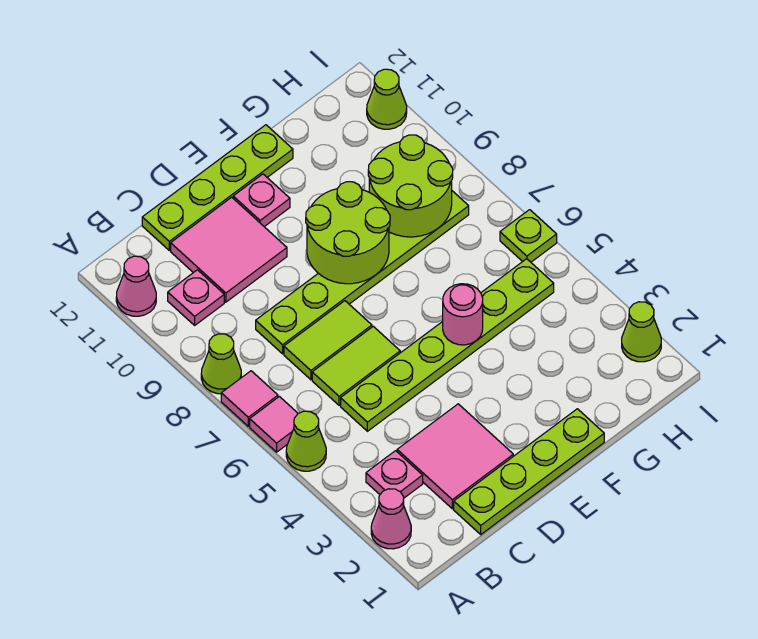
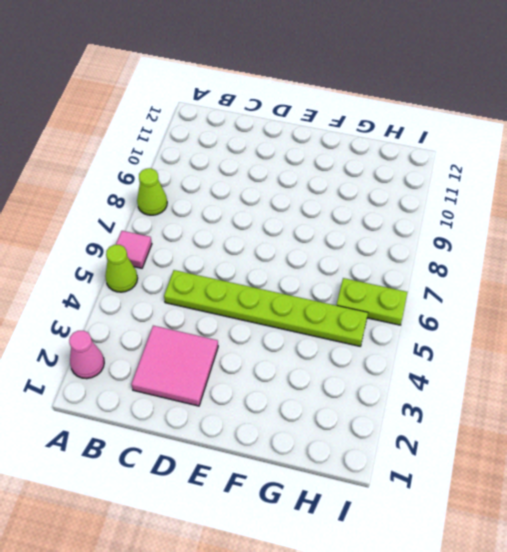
lime 1x2 plate [336,278,407,325] -> lime 1x1 plate [500,210,557,262]
none -> pink 1x1 tile [221,371,278,426]
none -> pink 1x1 cone [116,256,156,316]
none -> pink 1x1 plate [366,451,423,498]

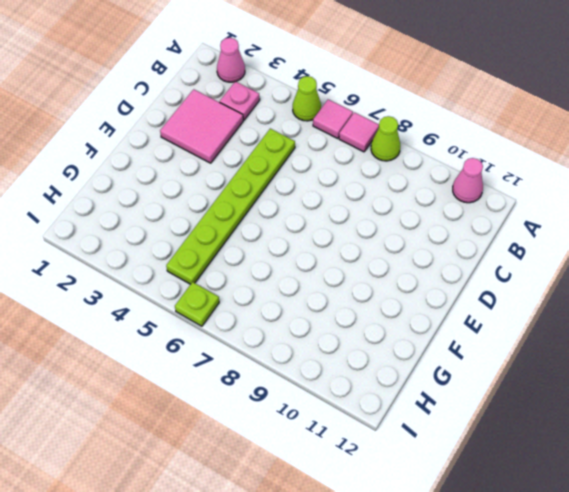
none -> pink 1x1 plate [168,270,224,325]
none -> lime 1x4 plate [454,409,604,534]
none -> lime 1x2 tile [312,326,400,405]

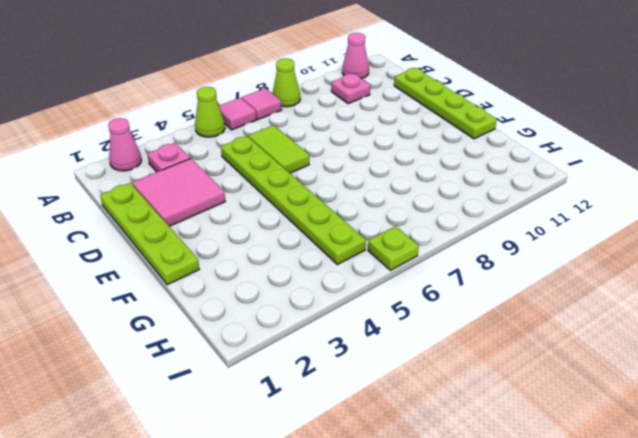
none -> lime 1x2 tile [284,301,372,380]
none -> lime 1x6 plate [256,191,469,354]
none -> pink 2x2 tile [171,197,287,302]

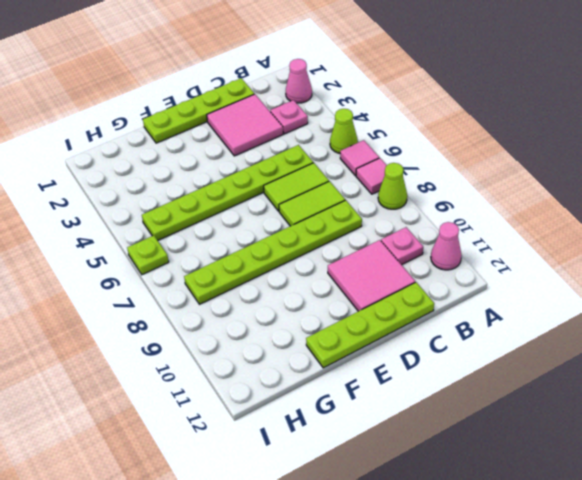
none -> pink 1x1 plate [233,174,290,227]
none -> lime 1x1 cone [622,302,661,362]
none -> lime 1x1 cone [367,69,407,129]

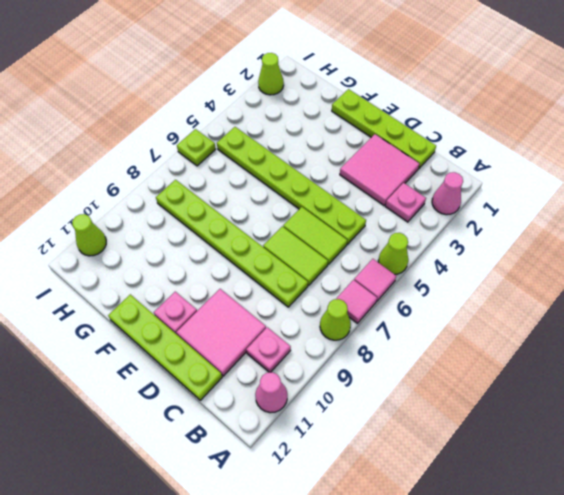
none -> lime 2x2 round brick [306,182,390,284]
none -> pink 1x1 round brick [443,284,483,345]
none -> lime 2x2 round brick [368,135,453,237]

